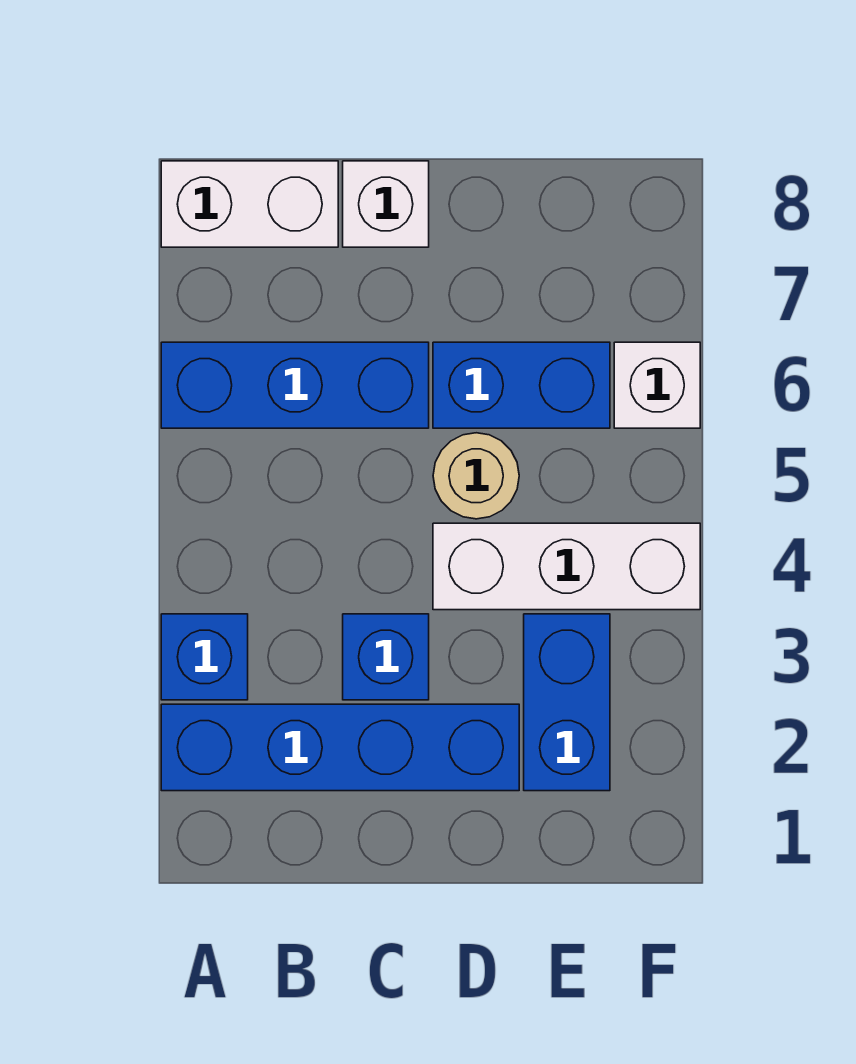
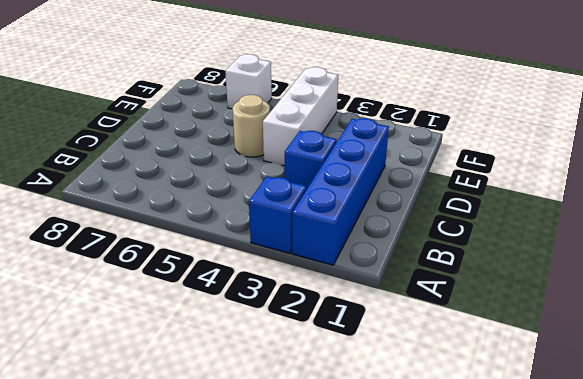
none -> blue 1x3 brick [161,342,429,428]
none -> white 1x2 brick [161,161,338,247]

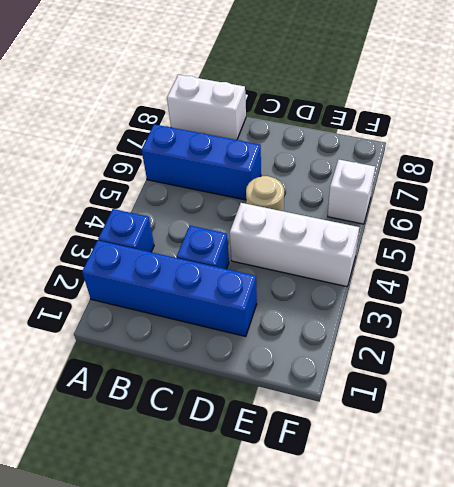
none -> white 1x1 brick [343,161,429,247]
none -> blue 1x2 brick [433,342,610,428]

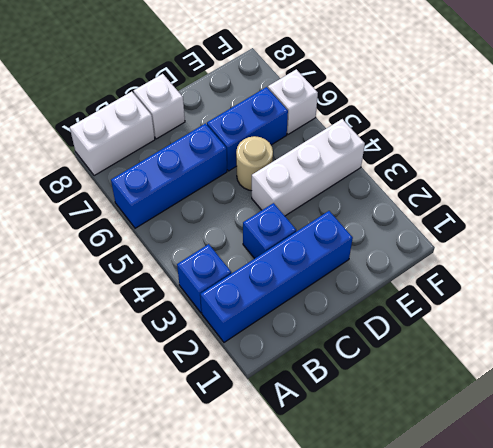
none -> blue 1x2 brick [524,614,610,791]

